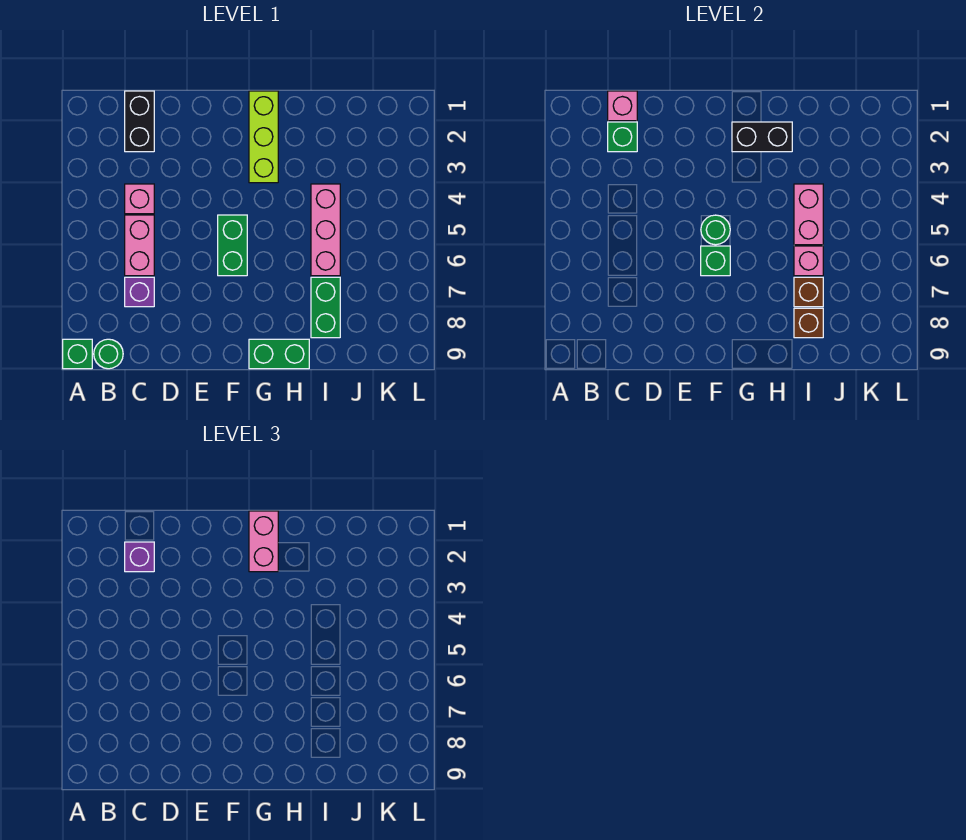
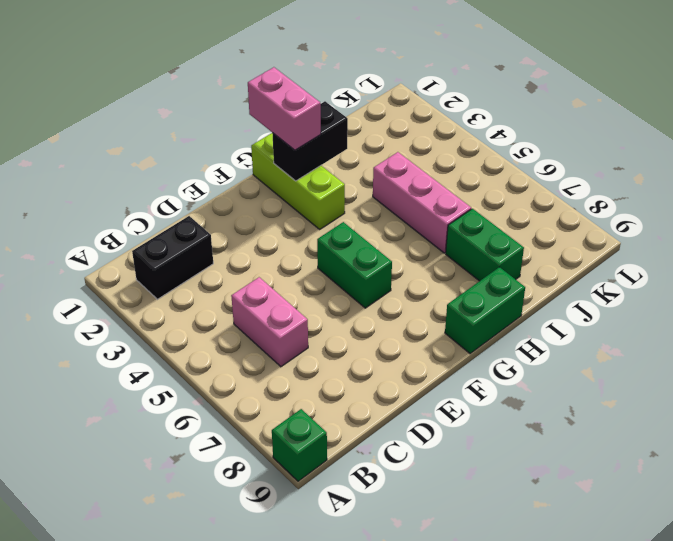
black 1x2 brick [132,216,213,299] -> black 1x2 brick turned to [125,91,154,152]
none -> green 1x1 round brick [94,339,123,369]
none -> pink 1x1 brick [125,184,154,214]
none -> purple 1x1 brick [125,277,154,307]

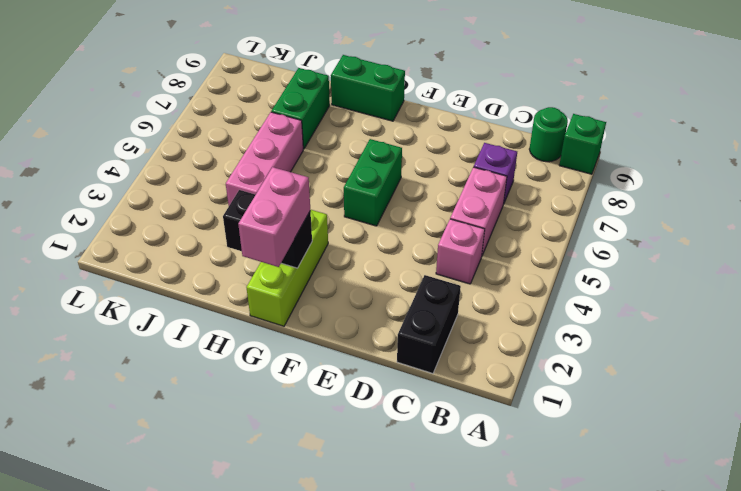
none -> pink 1x1 brick [608,91,637,121]
none -> green 1x1 brick [608,122,637,152]
none -> green 1x1 round brick [701,215,730,245]

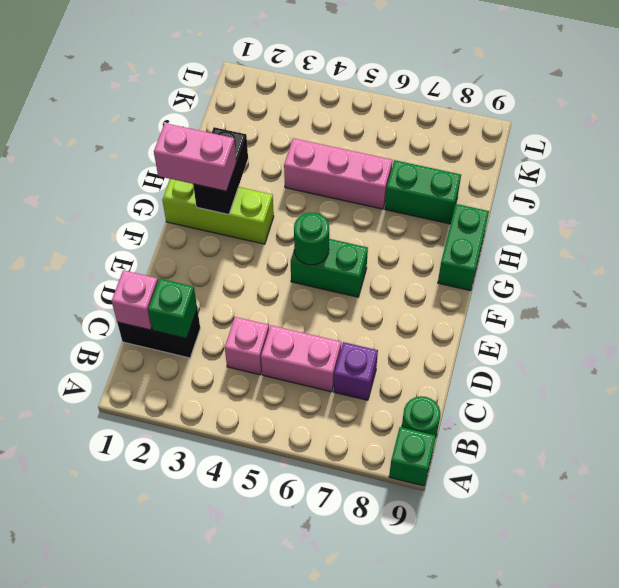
none -> green 1x1 brick [701,246,730,276]
none -> pink 1x2 brick [794,184,823,245]
none -> pink 1x1 brick [794,246,823,276]

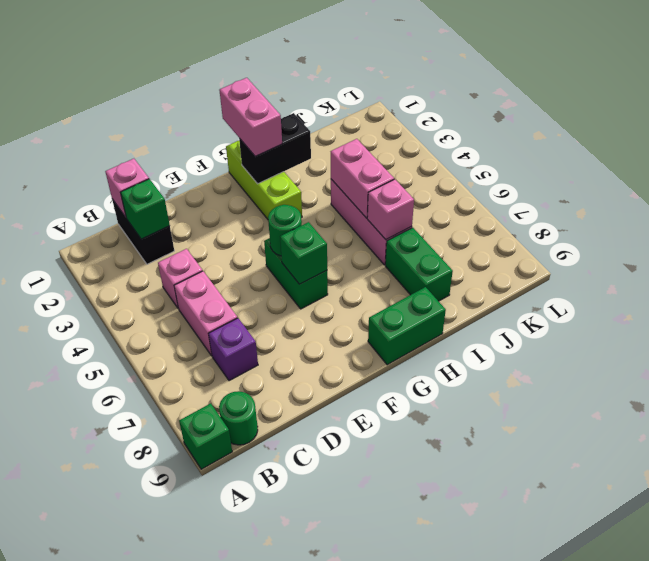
none -> brown 1x1 brick [794,277,823,307]
none -> brown 1x1 brick [794,308,823,338]
none -> purple 1x1 brick [125,542,154,572]

